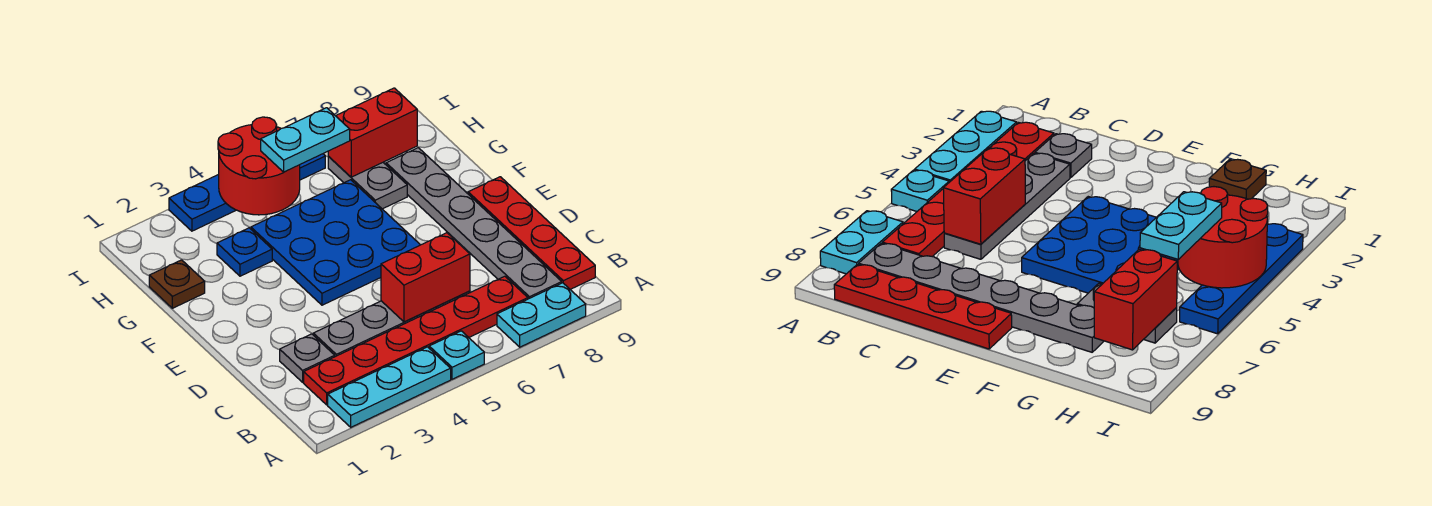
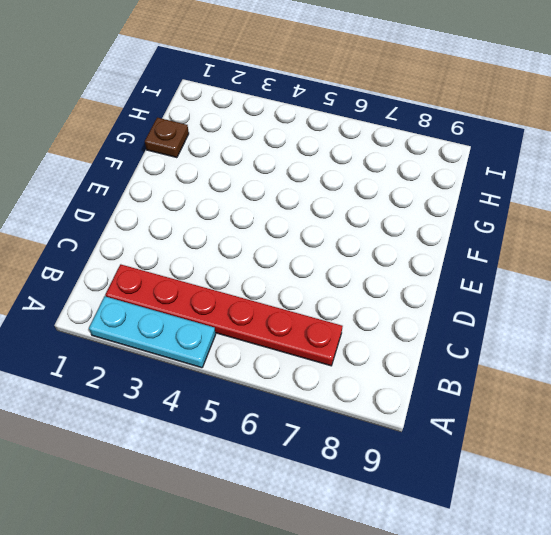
none -> cyan 1x1 plate [429,331,484,379]
none -> cyan 1x2 plate [497,283,586,347]
none -> grey 1x6 plate [386,148,562,299]

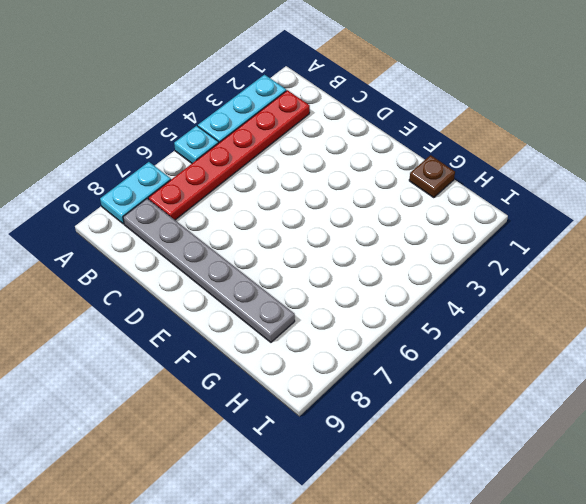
none -> red 1x4 plate [468,177,595,290]
none -> grey 1x1 plate [280,334,335,382]
none -> grey 1x4 plate [313,291,470,357]

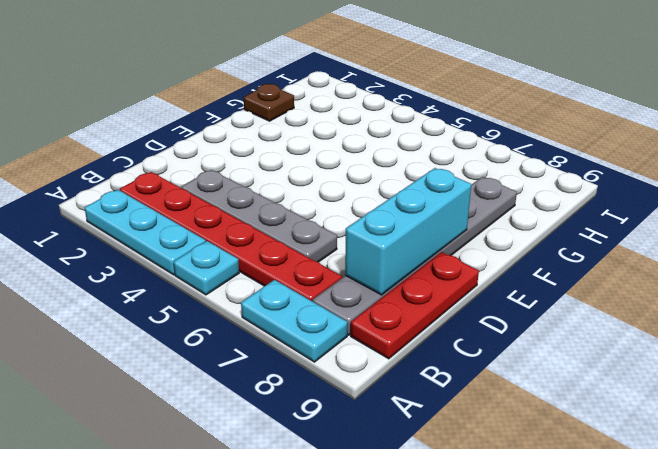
red 1x3 plate [351,252,479,359] -> red 1x4 plate [468,177,595,290]
cyan 1x3 brick [345,168,471,295] -> none
none -> grey 1x1 plate [280,334,335,382]
none -> blue 3x3 plate [251,180,420,305]
none -> blue 1x1 plate [217,228,272,276]

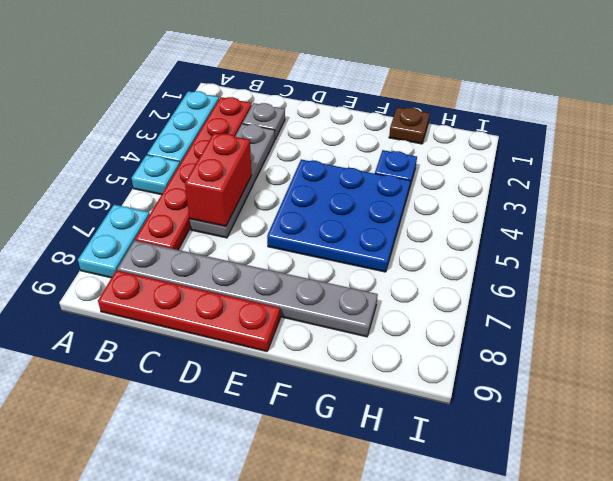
none -> grey 1x2 plate [328,156,407,209]
none -> blue 1x4 plate [169,154,325,231]
none -> red 2x2 round brick [218,117,300,215]

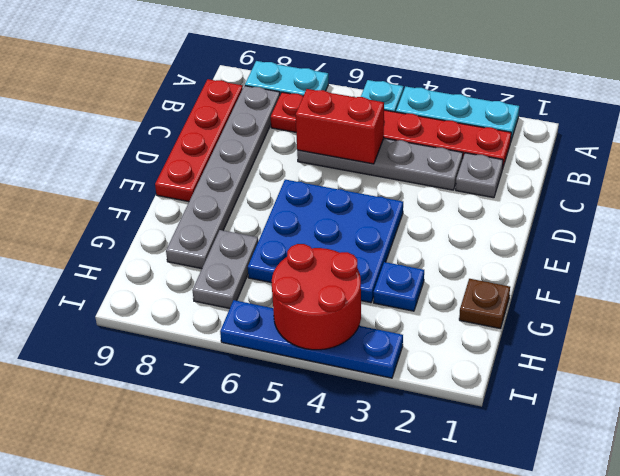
none -> red 1x2 brick [328,88,417,177]
none -> cyan 1x2 plate [261,108,350,172]

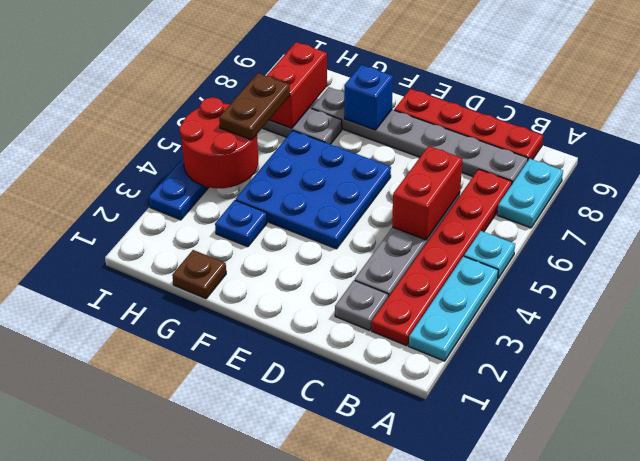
blue 1x1 brick [344,65,393,130] -> none
brown 1x2 plate [219,73,290,140] -> cyan 1x2 plate [261,108,350,172]

